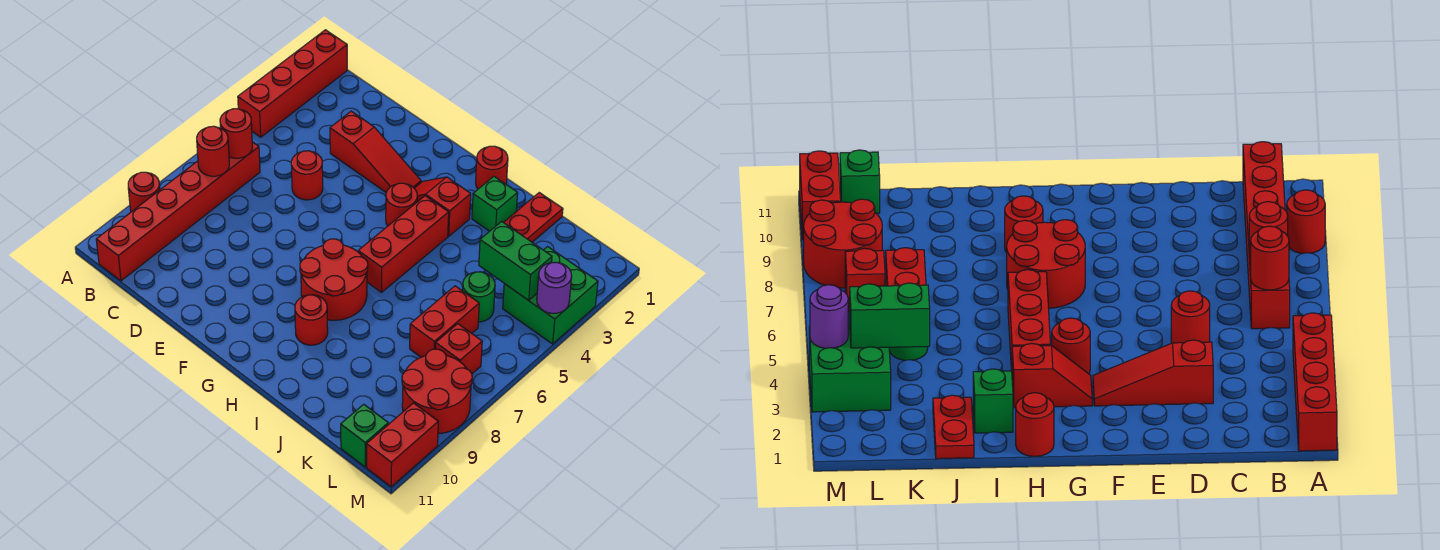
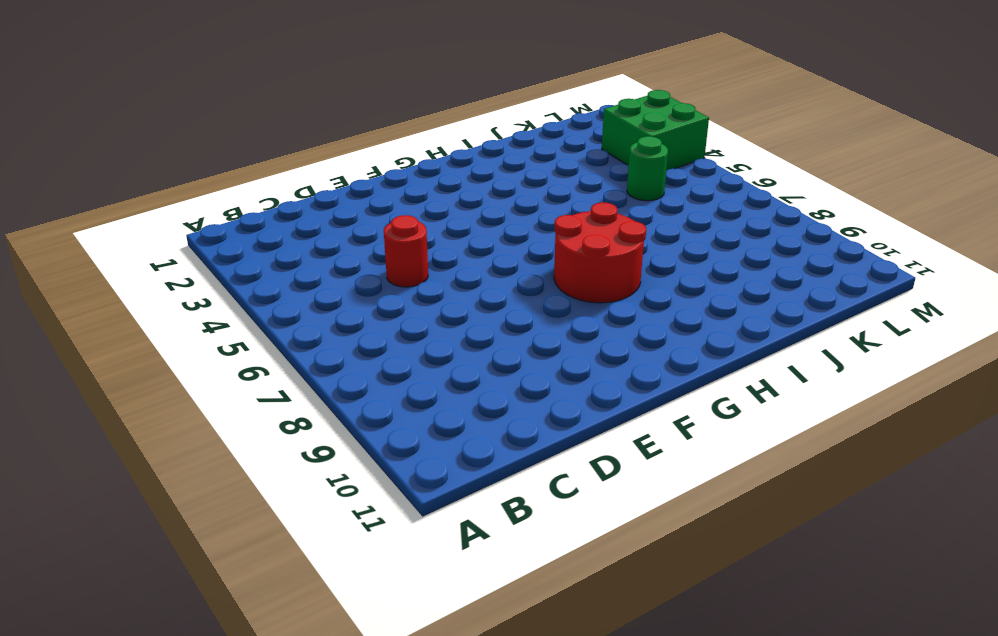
none -> red 1x4 brick [238,30,347,137]
none -> red 1x1 round brick [128,172,160,212]
none -> red 1x6 brick [96,142,260,281]

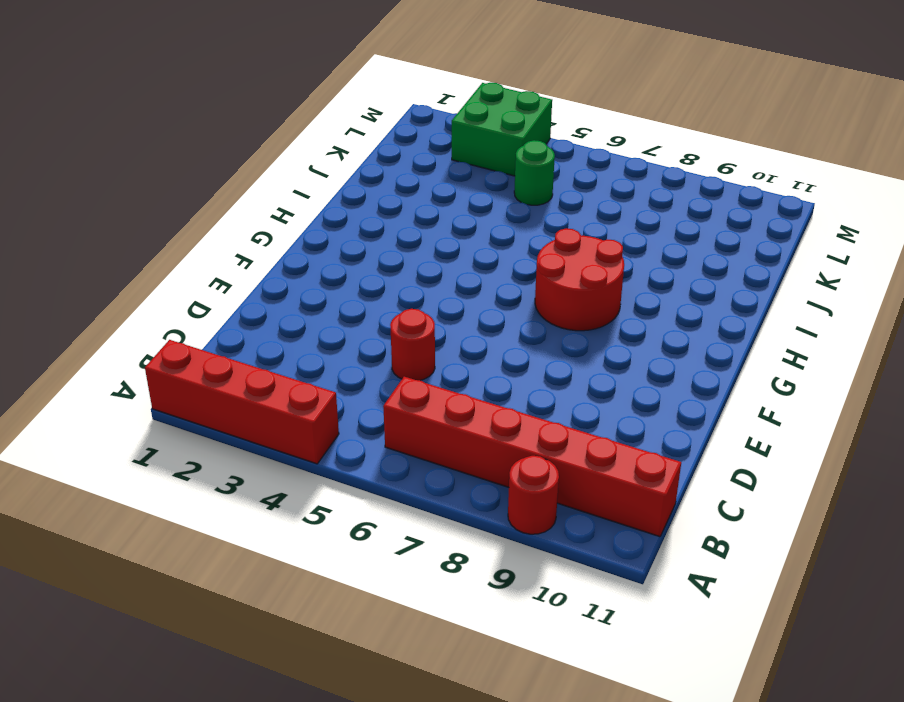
none -> red 1x3 slope [330,111,421,193]
none -> red 1x2 slope [414,177,471,236]
none -> red 1x1 round brick [386,183,417,226]

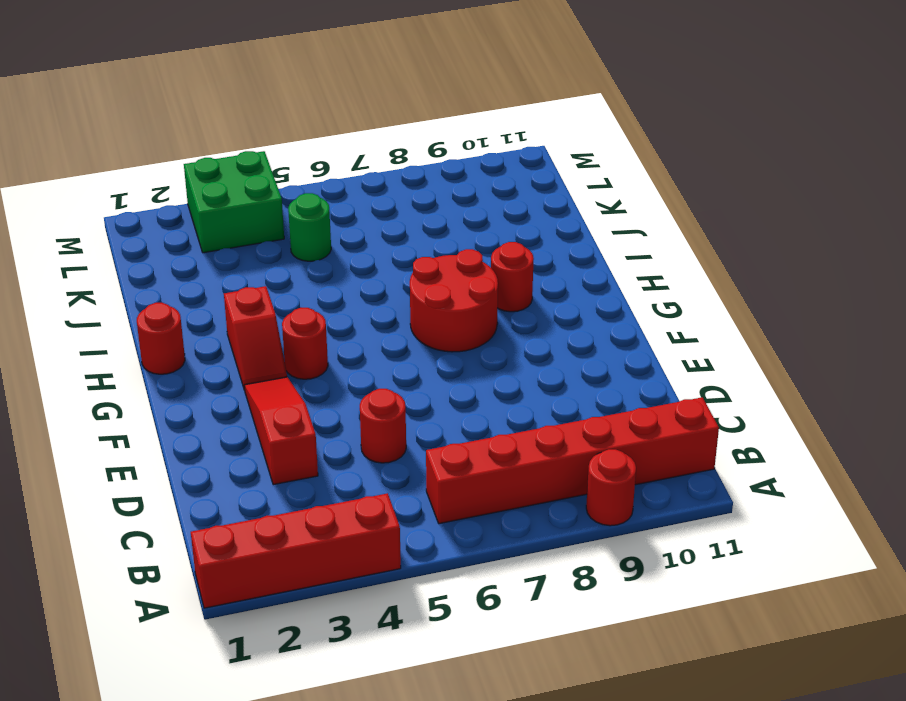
none -> red 1x3 brick [358,196,449,292]
none -> green 1x1 brick [472,177,518,231]
none -> red 1x2 plate [503,193,563,242]

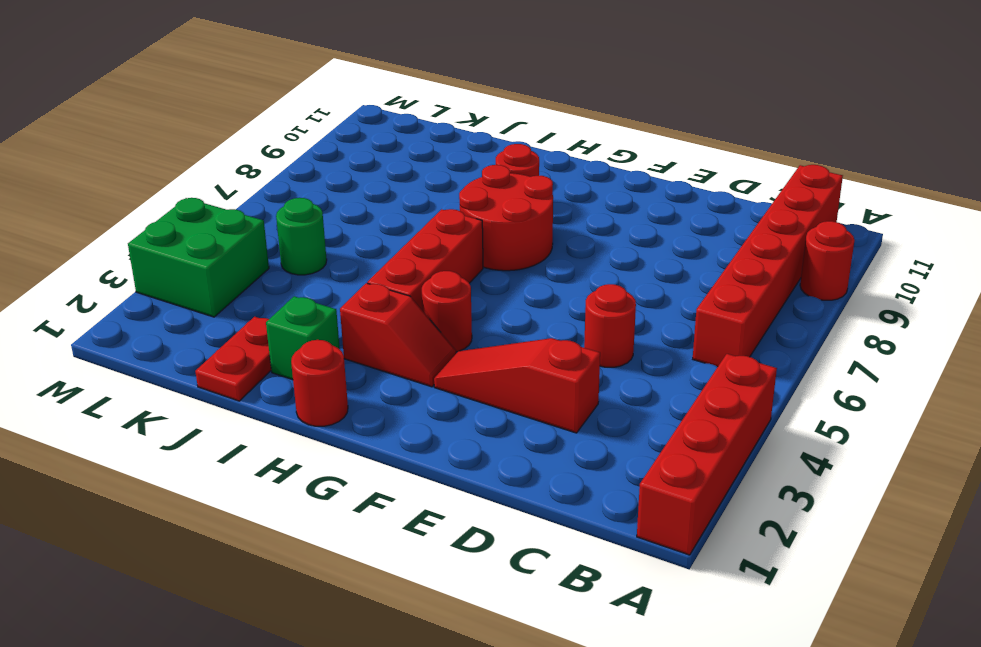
none -> red 1x2 brick [410,286,479,357]
none -> red 1x1 brick [436,324,482,374]
none -> red 2x2 round brick [402,349,472,434]

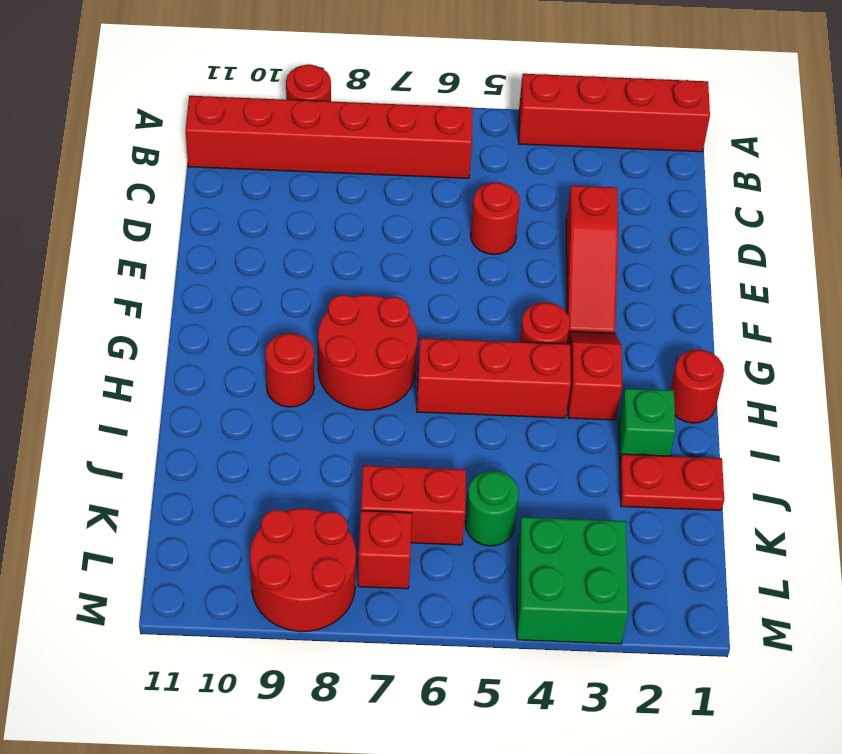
none -> green 1x1 brick [341,404,388,467]
none -> red 1x2 brick [367,403,438,487]
none -> red 1x1 round brick [220,109,252,158]

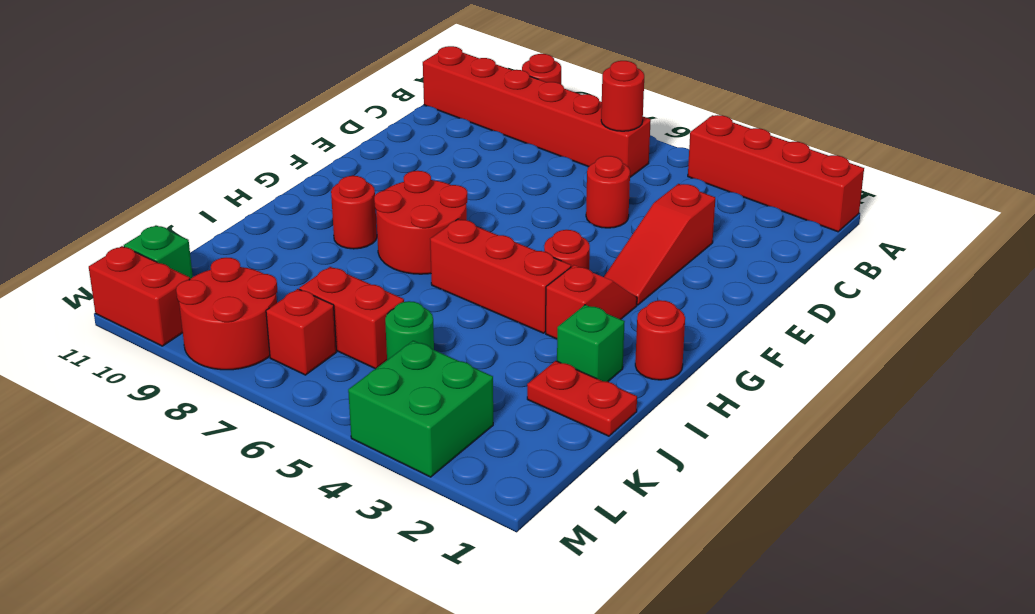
none -> red 1x1 round brick [197,126,229,176]
none -> green 1x2 brick [479,221,552,300]
none -> purple 1x1 round brick [537,262,572,313]

